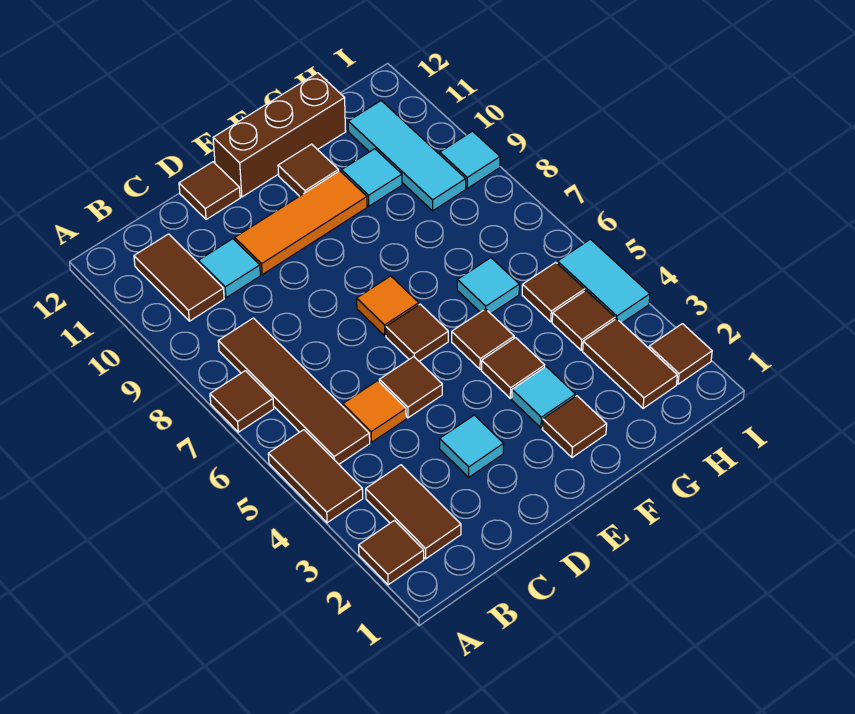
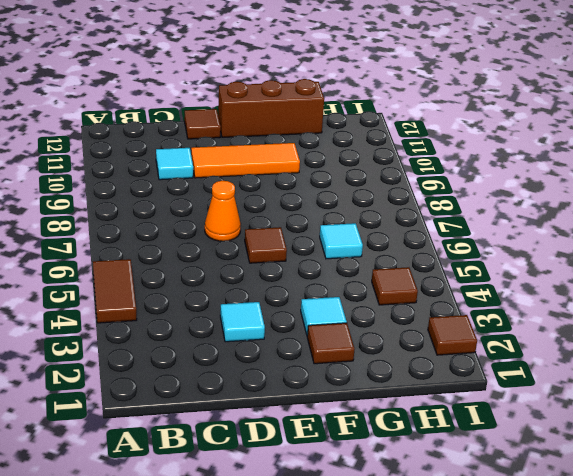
orange 1x1 cone [205,181,241,241] -> none
none -> brown 1x1 tile [359,521,424,585]
none -> brown 1x1 tile [210,371,274,432]
none -> brown 1x2 tile [366,465,461,559]

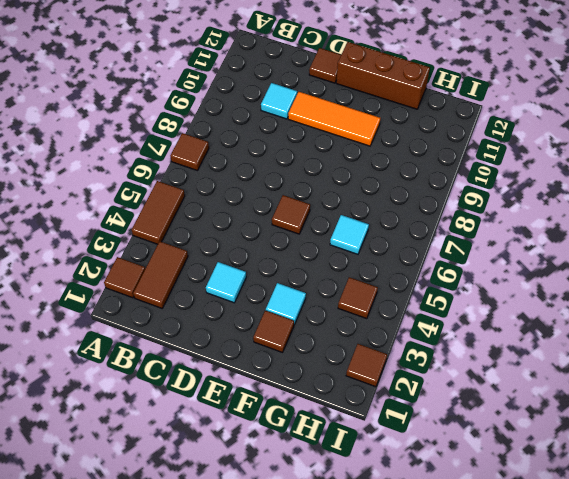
none -> brown 1x4 tile [218,318,370,464]
none -> brown 1x2 tile [134,234,224,321]
none -> orange 1x1 tile [343,381,406,442]

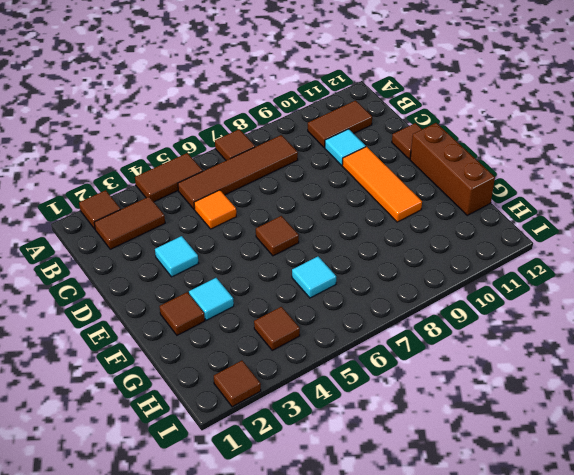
none -> brown 1x1 tile [379,357,442,418]
none -> orange 1x1 tile [357,276,419,336]
none -> brown 1x1 tile [482,338,545,398]

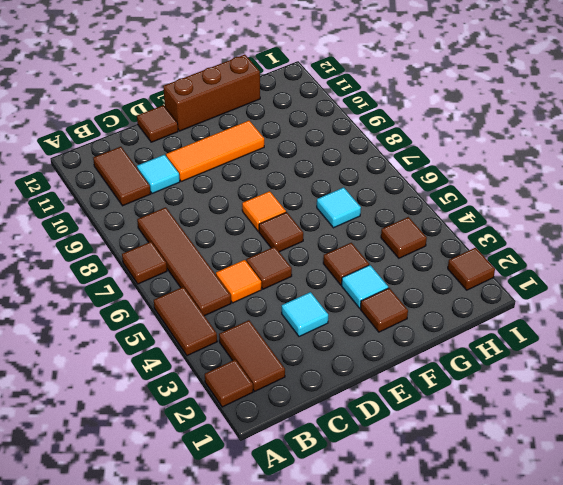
none -> brown 1x1 tile [452,309,514,369]
none -> brown 1x1 tile [278,144,339,196]
none -> cyan 1x1 tile [342,149,402,206]

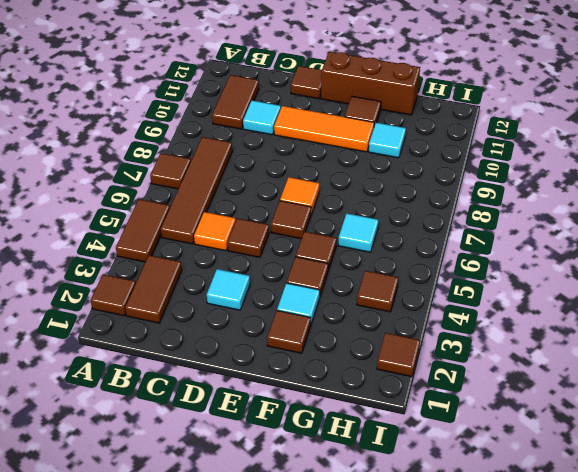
none -> brown 1x2 tile [583,319,677,408]
none -> brown 1x1 tile [522,262,585,322]
none -> cyan 1x3 tile [348,101,466,211]

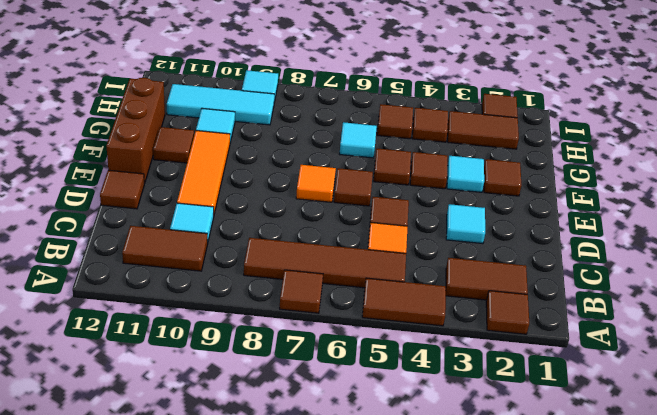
none -> cyan 1x2 tile [557,239,650,323]

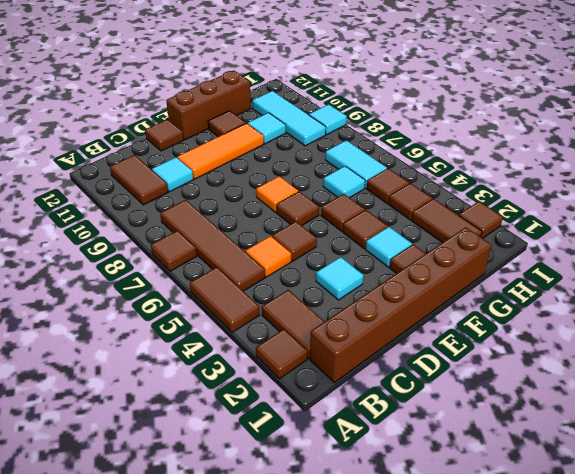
brown 1x6 brick [310,227,492,383] -> none
cyan 1x2 tile [325,140,387,188] -> cyan 1x2 tile moved to [557,239,650,323]

